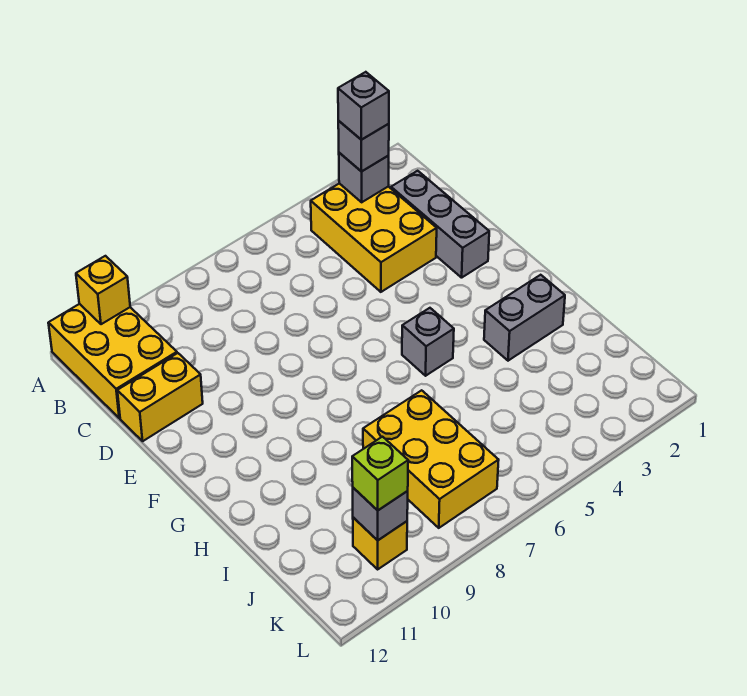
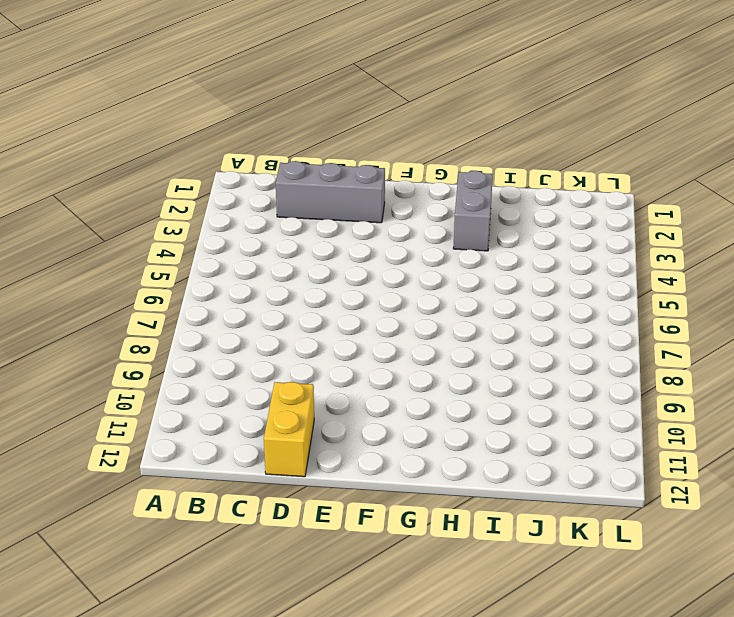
none -> yellow 2x3 brick [48,304,177,418]
none -> yellow 2x3 brick [311,183,437,292]
none -> grey 1x1 brick [402,308,454,376]

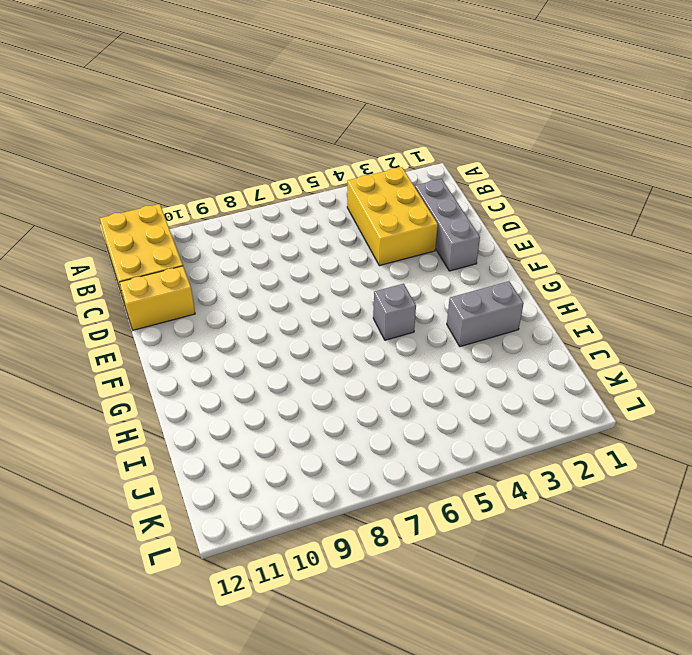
none -> yellow 2x3 brick [363,390,499,528]
none -> yellow 1x1 brick [353,518,407,569]
none -> yellow 1x1 brick [76,256,130,324]

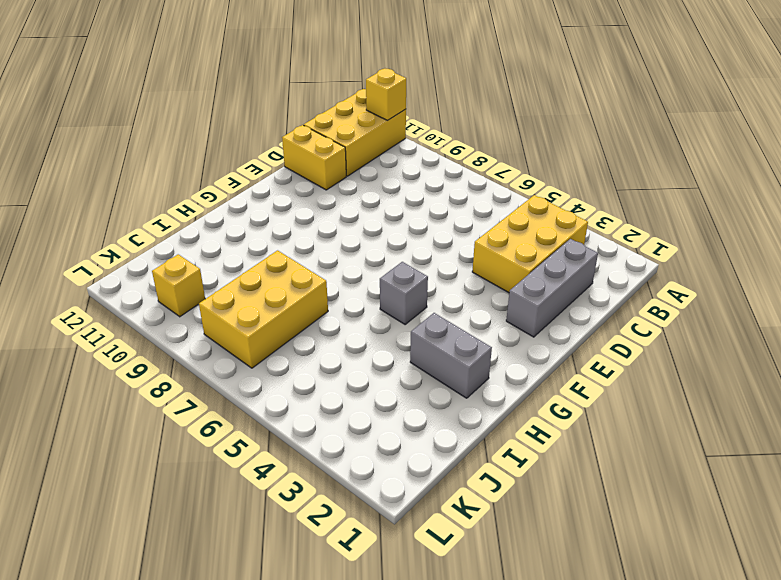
none -> grey 1x1 brick [339,153,389,202]
none -> grey 1x1 brick [353,488,408,540]
none -> grey 1x1 brick [338,121,389,172]

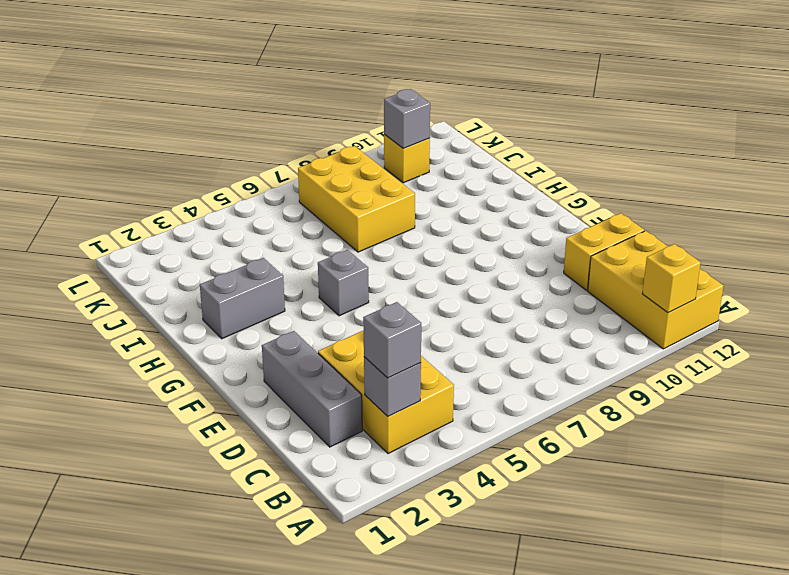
none -> lime 1x1 brick [352,437,408,510]
none -> grey 1x1 brick [338,72,389,140]

